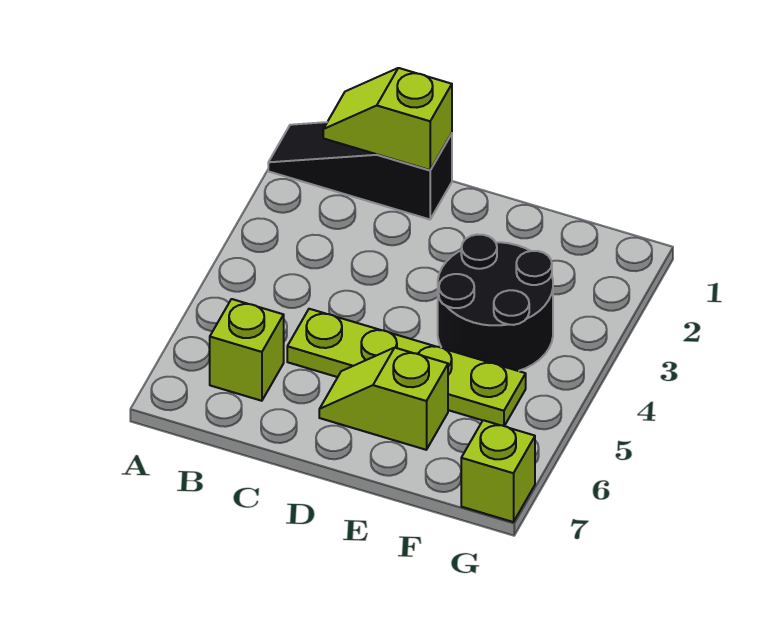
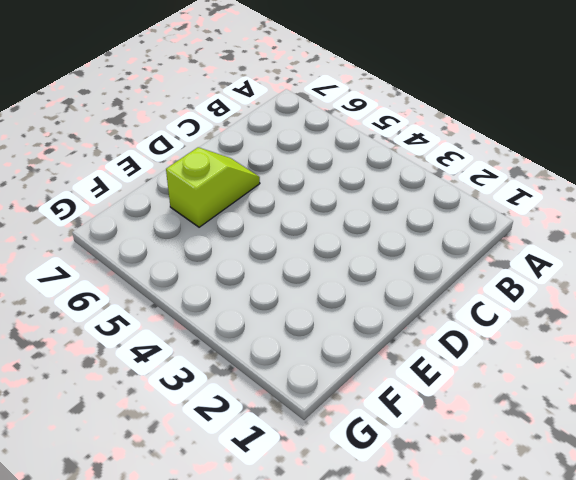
none -> black 1x3 slope [268,122,452,219]
none -> lime 1x1 brick [210,299,284,401]

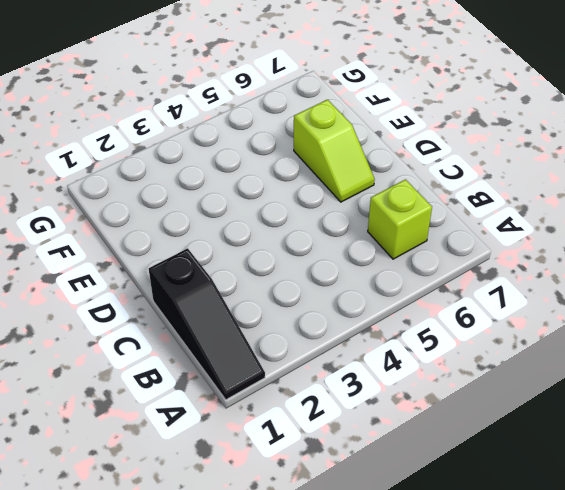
none -> lime 1x4 plate [287,309,526,426]
none -> black 2x2 round brick [438,235,553,371]

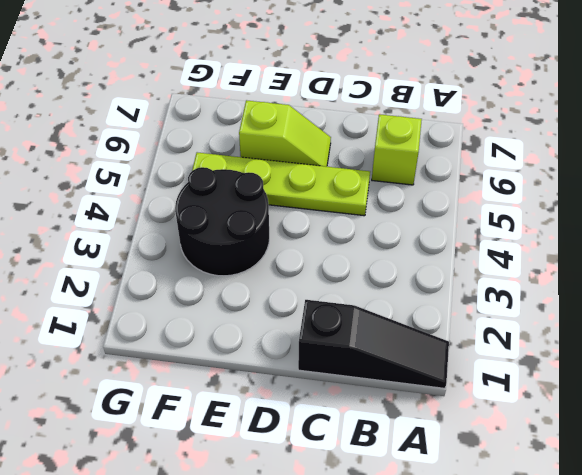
none -> lime 1x1 brick [461,420,535,522]
none -> lime 1x2 slope [323,68,452,170]

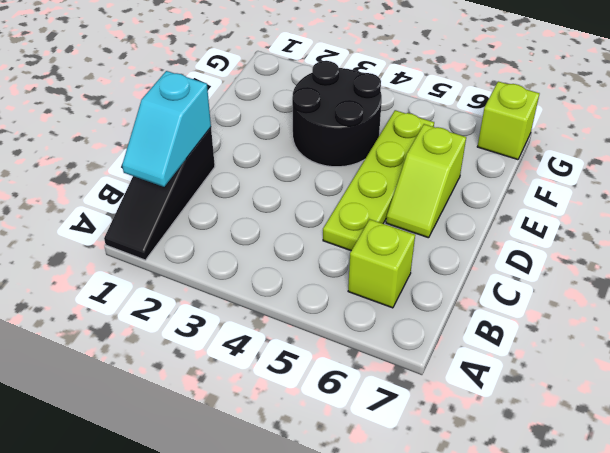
cyan 1x2 slope [122,71,211,187] -> lime 1x2 slope [323,68,452,170]

